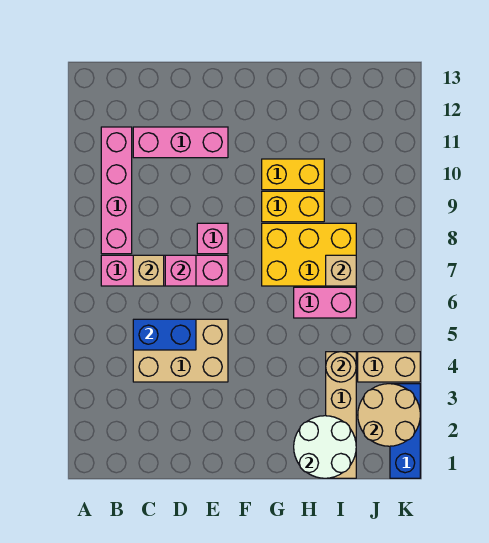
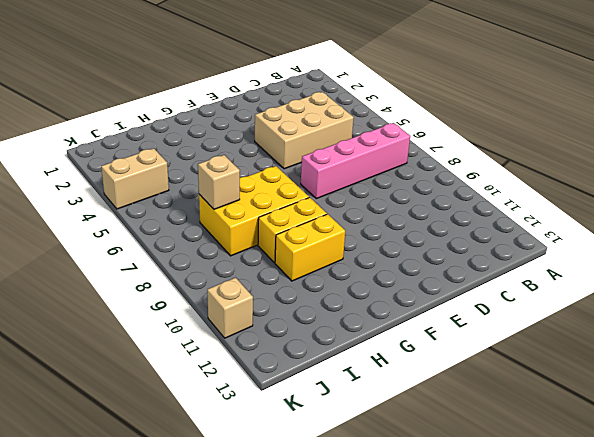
tan 1x1 brick [207,278,253,338] -> tan 1x1 brick moved to [133,255,164,286]
none -> pink 1x4 brick [101,127,132,254]
none -> pink 1x3 brick [133,127,228,158]
none -> pink 1x1 brick [197,223,228,254]

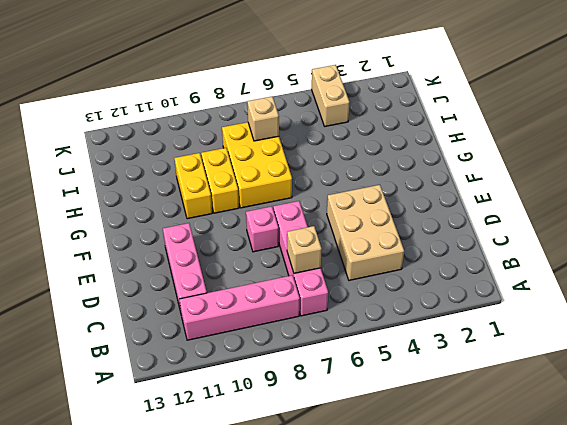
none -> pink 1x2 brick [294,287,356,318]
none -> tan 1x4 brick [326,352,356,478]
none -> blue 1x3 brick [390,384,420,478]

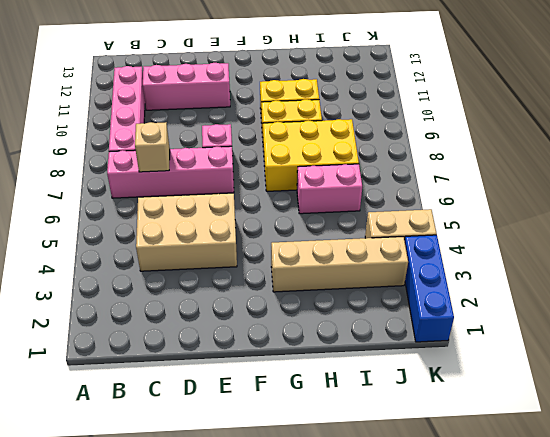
tan 1x4 brick [271,237,408,292] -> tan 1x4 brick turned to [326,352,356,478]
none -> blue 1x2 brick [133,319,196,350]
none -> pink 1x1 brick [165,255,196,286]
none -> white 2x2 round brick [294,416,356,478]

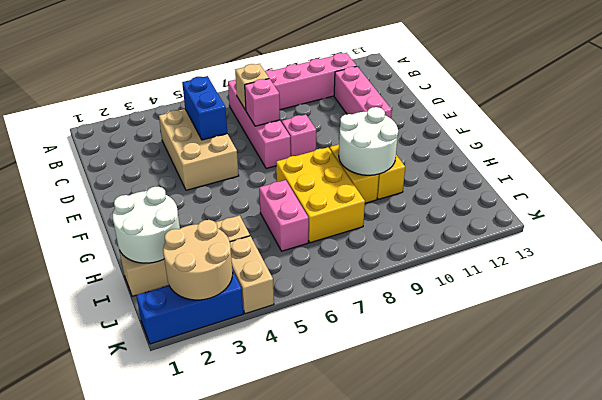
white 2x2 round brick [339,107,398,175] -> none
none -> tan 1x1 round brick [326,352,356,382]
none -> tan 1x1 brick [326,255,356,286]

